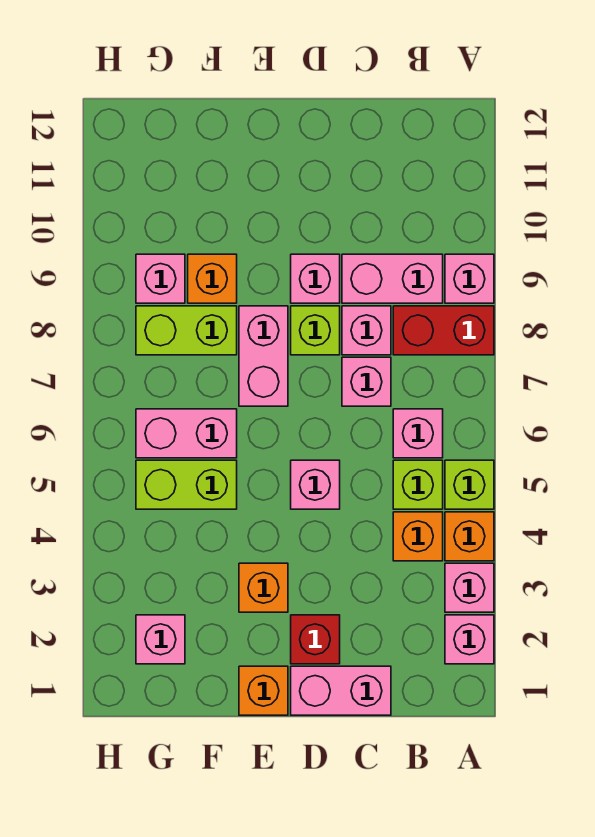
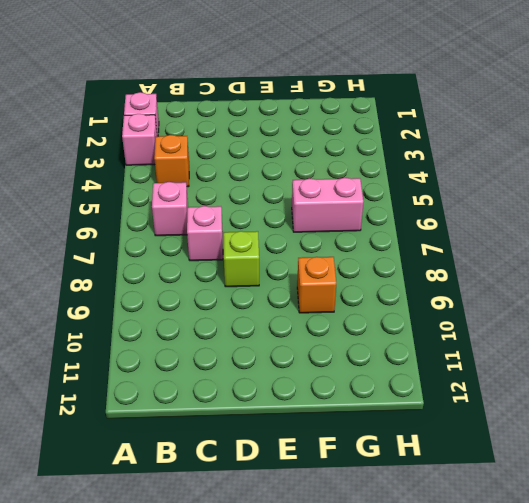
none -> orange 1x1 brick [445,512,494,561]
none -> lime 1x1 brick [445,460,494,509]
none -> red 1x2 brick [393,306,494,355]

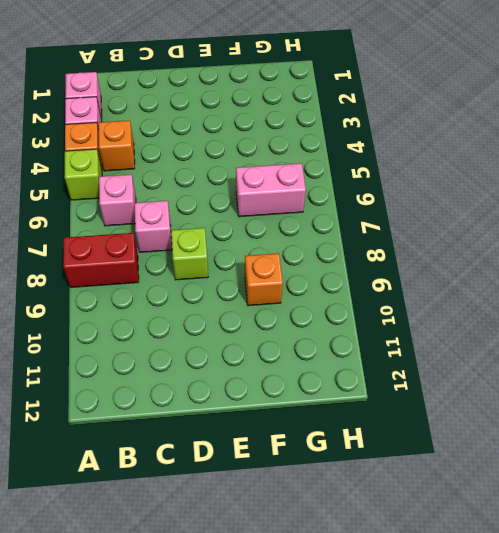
none -> pink 1x1 brick [445,254,494,303]
none -> lime 1x1 brick [393,460,443,509]
none -> pink 1x2 brick [342,254,443,303]

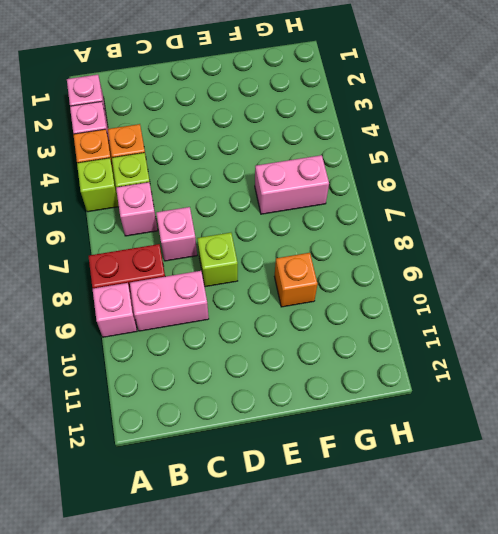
none -> pink 1x2 brick [291,666,391,715]
none -> pink 1x1 brick [342,306,391,355]
none -> red 1x1 brick [291,615,340,664]

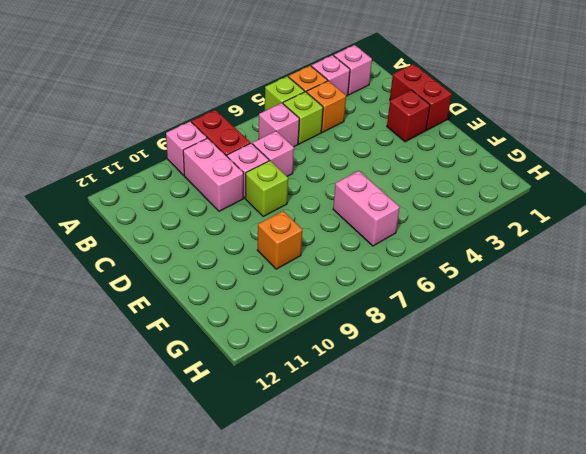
red 1x2 brick [390,64,452,130] -> pink 1x2 brick [291,666,391,715]
none -> pink 1x1 brick [291,460,340,509]
none -> pink 1x1 brick [291,254,340,303]
none -> orange 1x1 brick [239,666,288,715]

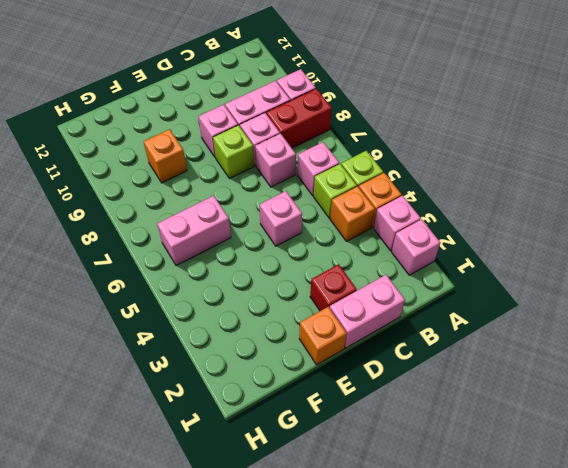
none -> orange 1x1 brick [239,563,288,612]
none -> pink 1x2 brick [239,306,288,406]
none -> lime 1x2 brick [136,460,237,509]

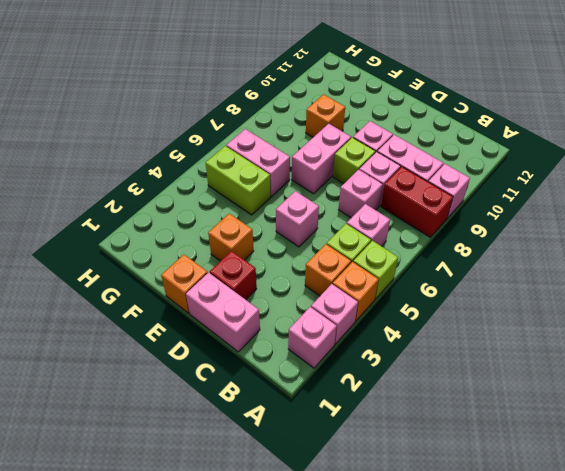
none -> lime 1x2 brick [136,306,237,355]
none -> pink 1x1 brick [136,615,185,664]
none -> pink 1x1 brick [136,254,185,303]

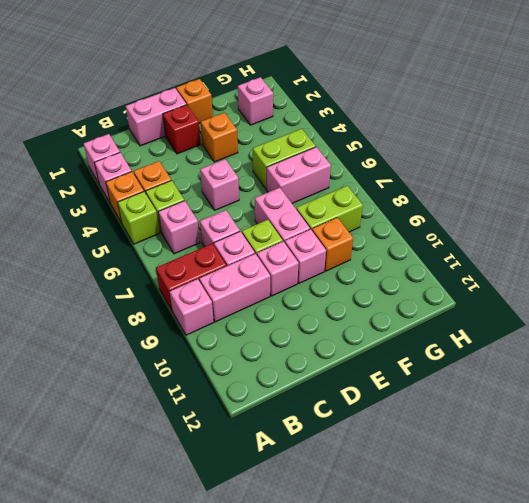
pink 1x1 brick [285,229,326,283] -> pink 1x1 brick moved to [136,254,185,303]

